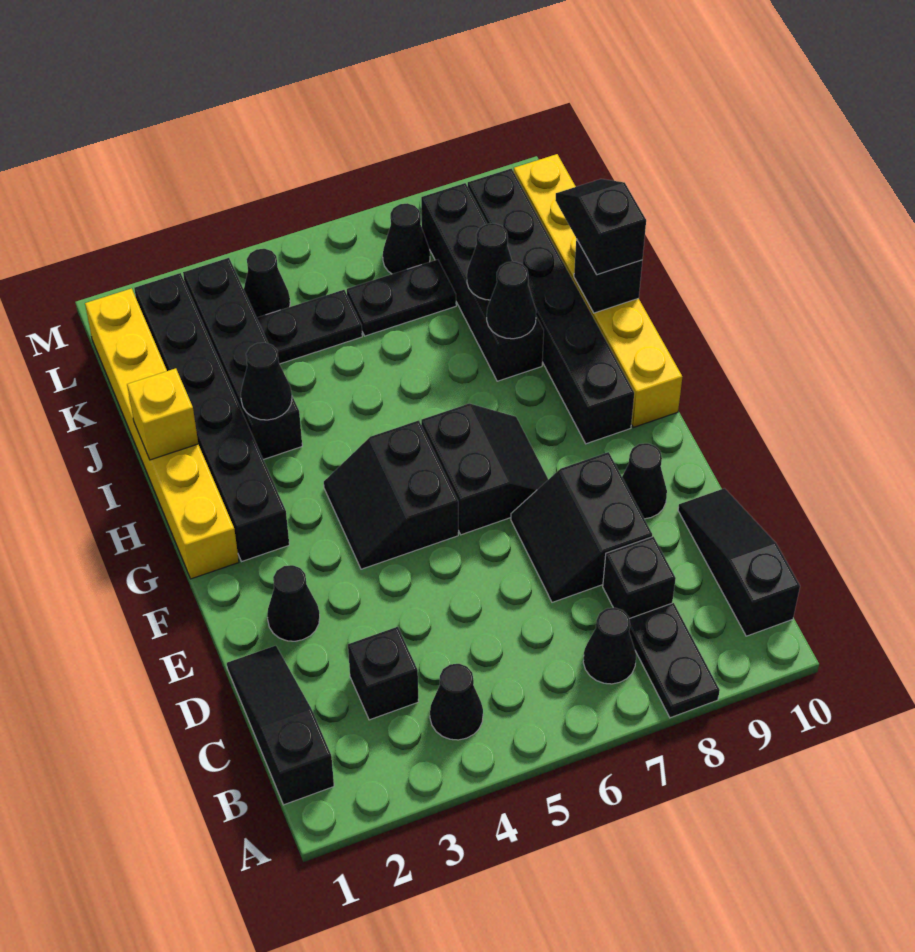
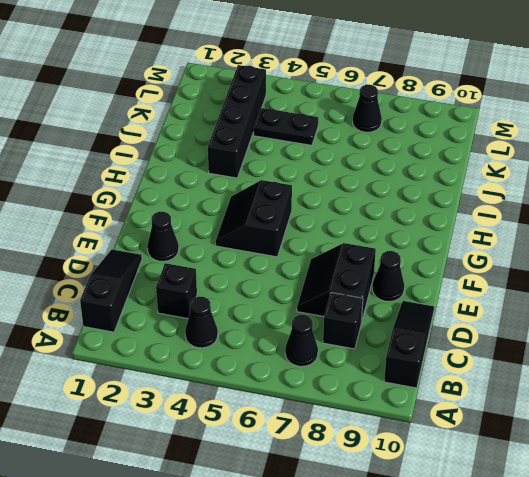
none -> black 1x2 plate [629,603,720,718]
none -> black 2x2 slope [421,404,548,535]
none -> yellow 1x6 brick [85,288,239,579]

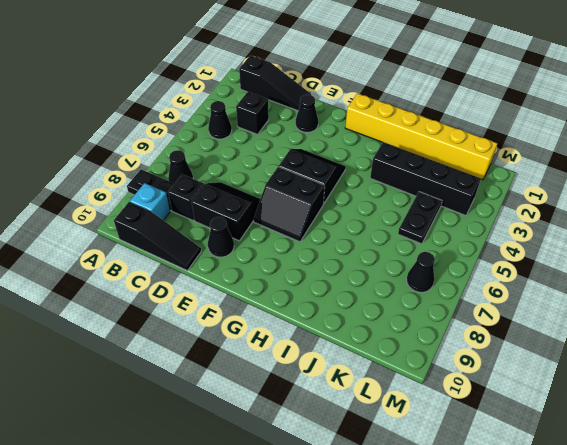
cyan 1x1 brick [130,183,170,220] -> none
none -> black 1x6 brick [134,273,289,561]
none -> black 1x6 brick [468,169,634,444]
none -> yellow 1x6 brick [514,154,682,427]

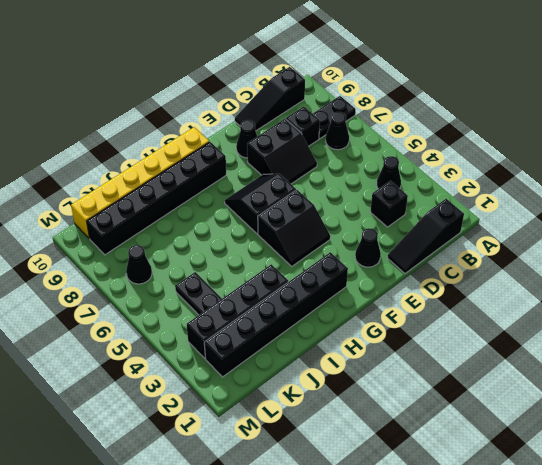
none -> yellow 1x6 brick [85,288,239,579]
none -> black 1x4 brick [421,183,544,381]
none -> black 1x2 plate [347,260,456,336]

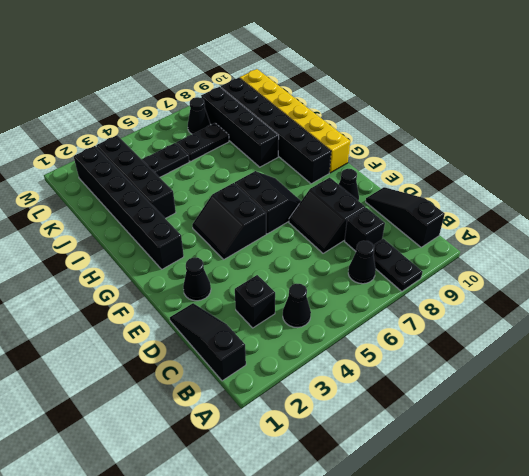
none -> yellow 1x6 brick [85,288,239,579]
none -> black 1x1 cone [244,249,290,318]
none -> yellow 1x1 brick [127,368,198,460]

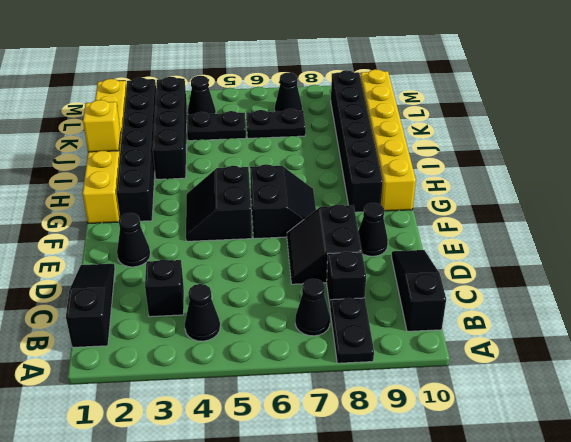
none -> black 1x4 brick [421,183,544,381]
none -> black 1x1 cone [241,342,292,420]
none -> black 1x1 cone [487,262,536,339]

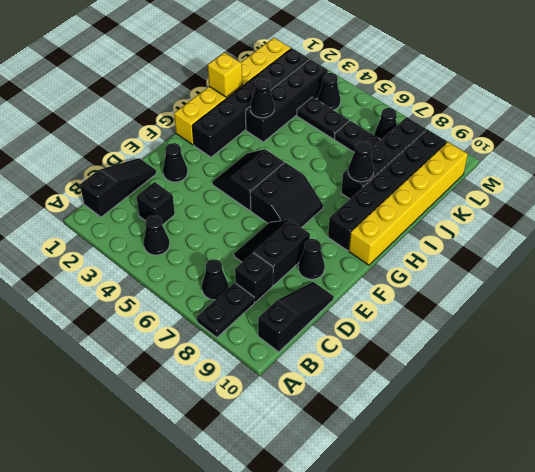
none -> black 1x1 brick [574,239,642,313]
none -> black 1x1 cone [467,223,512,300]
none -> black 1x2 slope [555,179,646,275]

